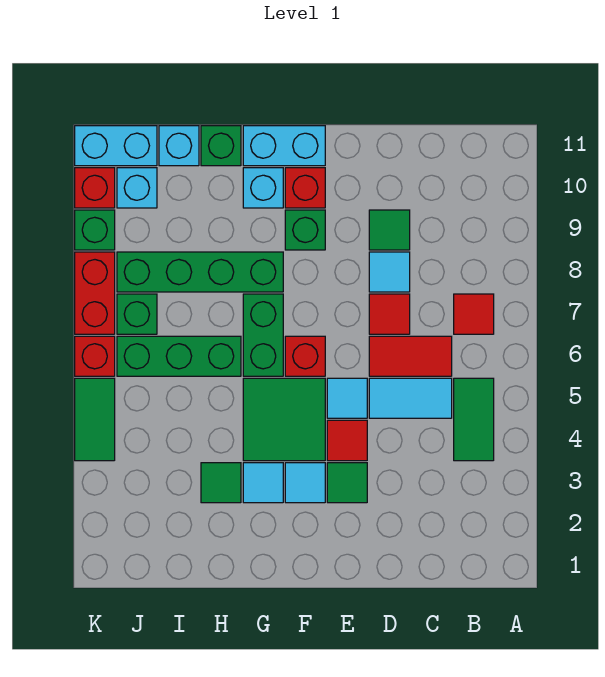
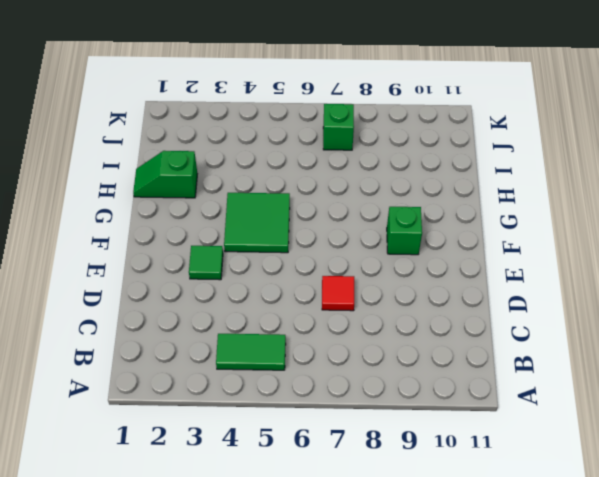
green 1x2 slope [133,151,197,198] -> none
none -> red 1x1 tile [454,294,494,334]
none -> cyan 1x2 tile [369,378,452,418]
none -> red 1x2 tile [369,336,452,376]
none -> cyan 1x1 tile [369,252,410,292]

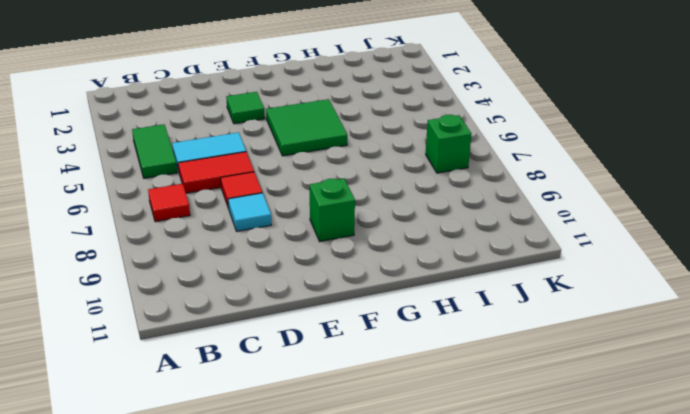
none -> green 1x1 tile [369,210,410,250]
none -> red 1x1 tile [327,420,367,461]
none -> cyan 1x1 tile [327,378,367,418]
none -> cyan 1x1 tile [285,463,325,503]

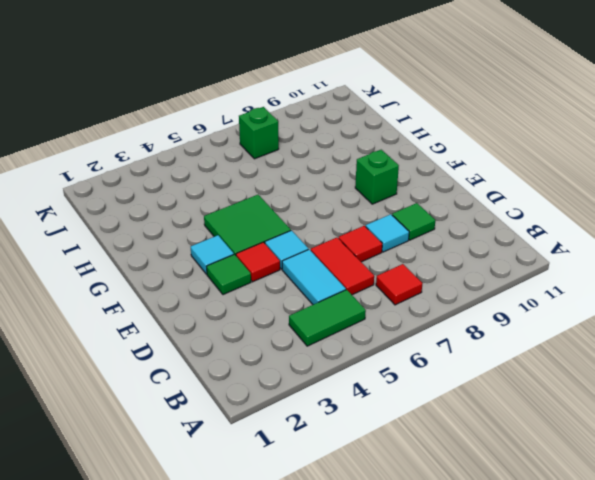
none -> red 1x1 brick [285,336,325,376]
none -> red 1x1 brick [285,168,325,208]
none -> cyan 1x2 brick [243,126,325,166]
none -> cyan 1x1 tile [243,463,283,503]

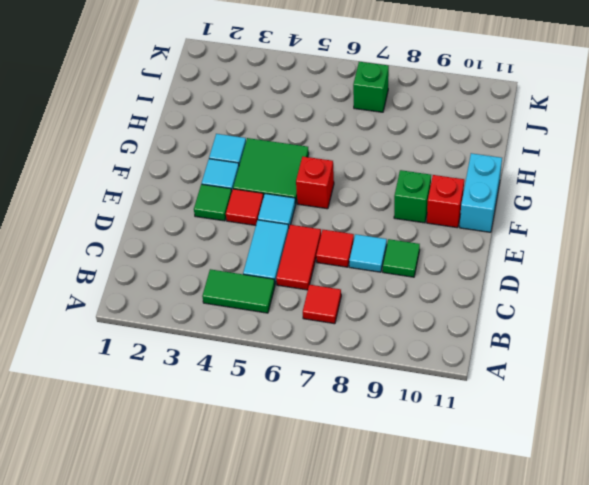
none -> green 1x2 brick [243,294,283,376]
none -> green 1x4 brick [117,252,283,292]
none -> cyan 1x1 brick [243,168,283,208]
none -> green 1x1 tile [201,463,241,503]

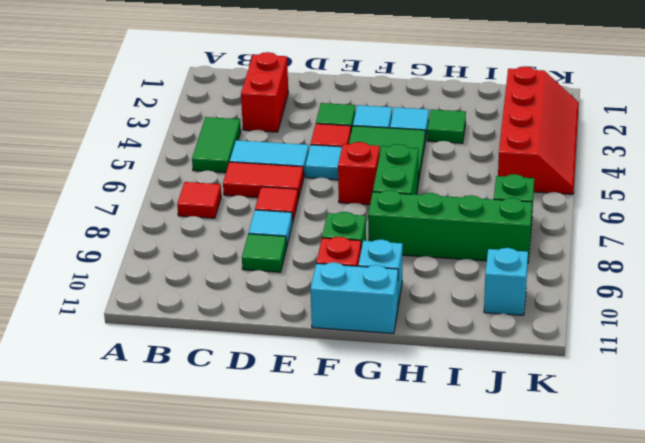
red 1x2 brick [241,52,288,132] -> red 1x2 brick moved to [75,252,115,334]
red 2x4 slope [498,66,579,194] -> green 1x2 tile [75,378,115,461]
none -> green 1x3 brick [117,336,241,376]
none -> green 1x1 brick [201,126,241,166]
none -> cyan 1x1 brick [159,126,199,166]
none -> cyan 1x2 brick [75,126,157,166]

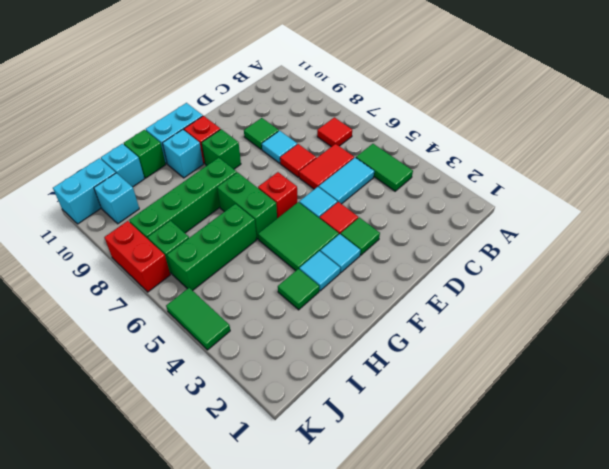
none -> red 1x1 brick [75,336,115,376]
none -> green 1x1 brick [75,210,115,250]
none -> red 1x1 brick [75,168,115,208]

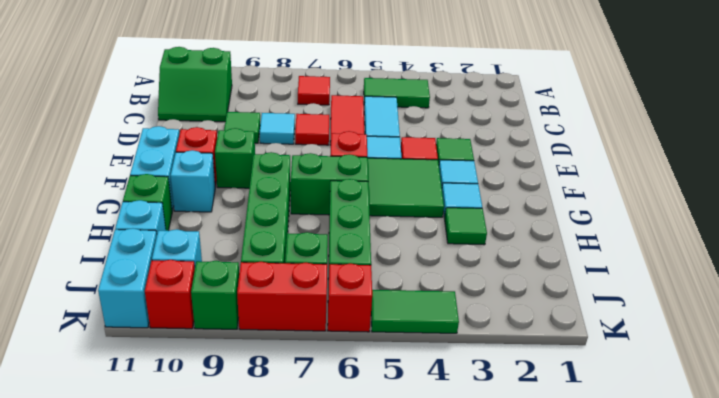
green 2x2 slope [158,47,232,122] -> none

